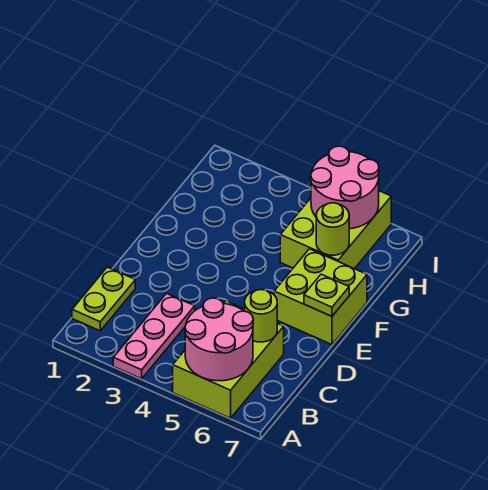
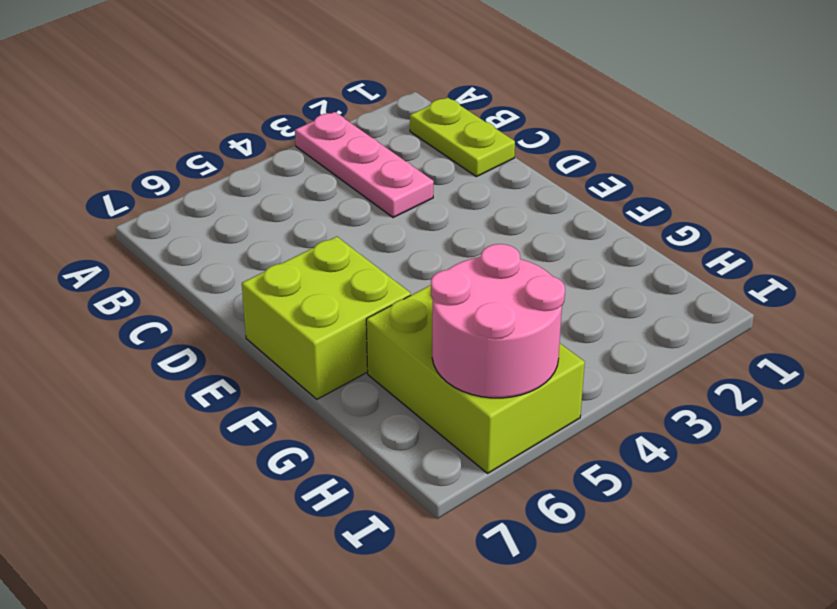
none -> lime 2x3 brick [173,301,284,418]
none -> pink 2x2 round brick [185,298,253,381]

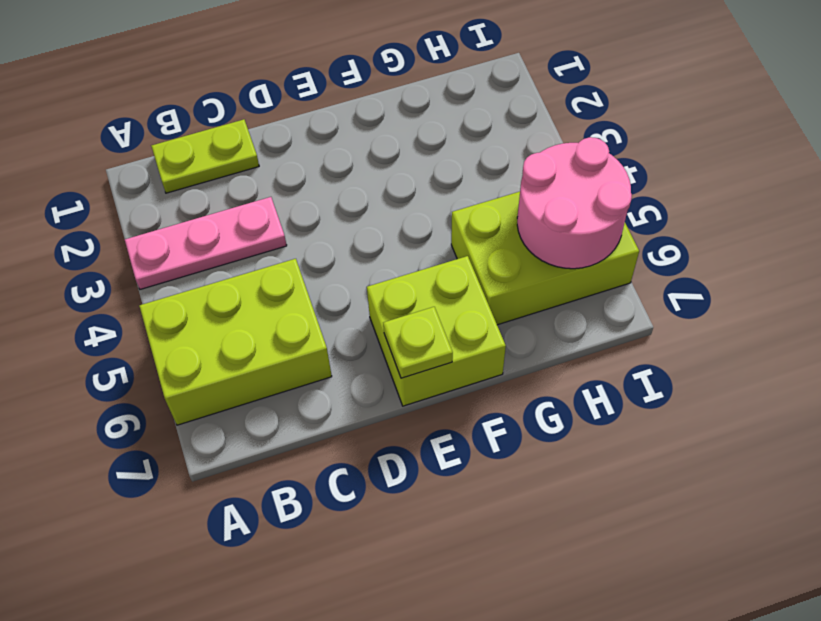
none -> pink 2x2 round brick [185,298,253,381]
none -> lime 1x1 round brick [245,290,277,342]

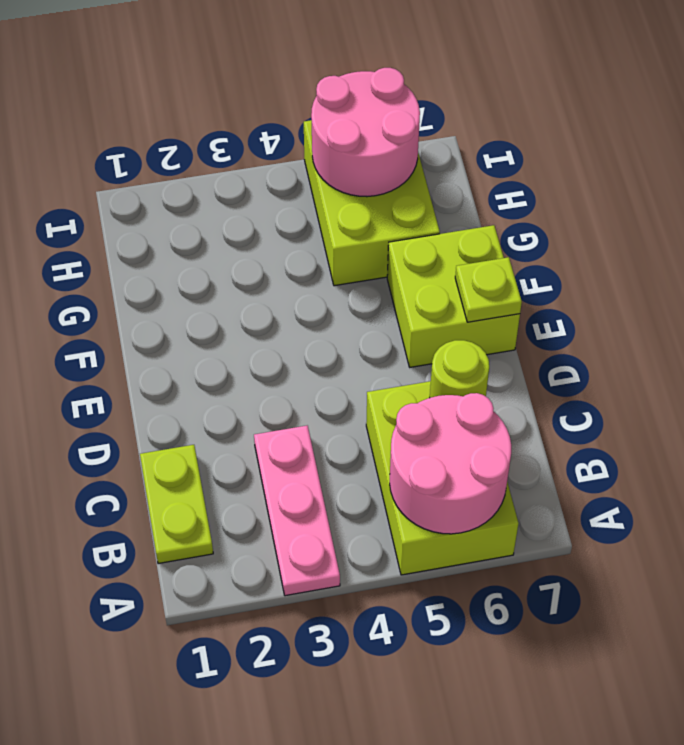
none -> lime 1x1 round brick [316,203,349,255]

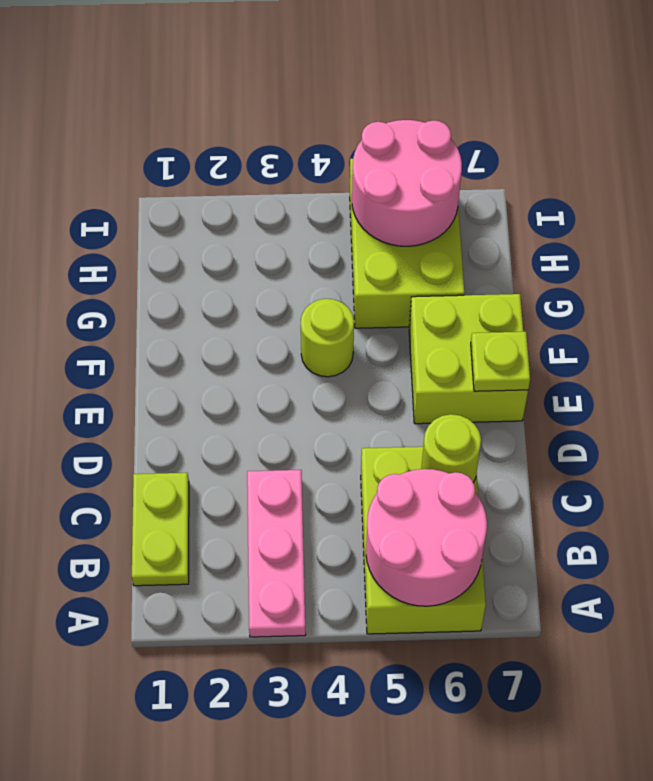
lime 1x1 round brick [301,299,354,377] -> lime 1x1 round brick moved to [316,203,349,255]

